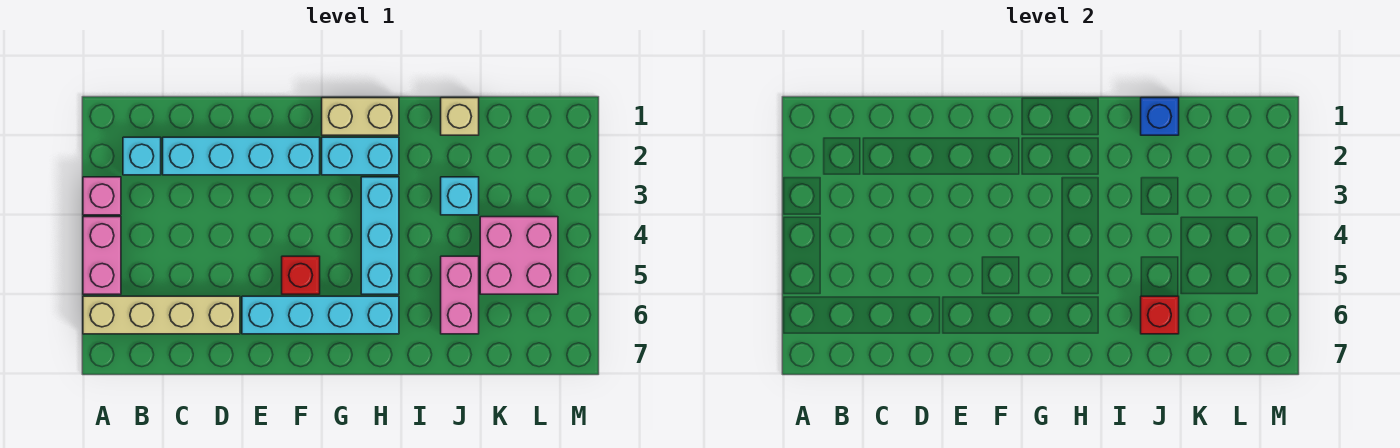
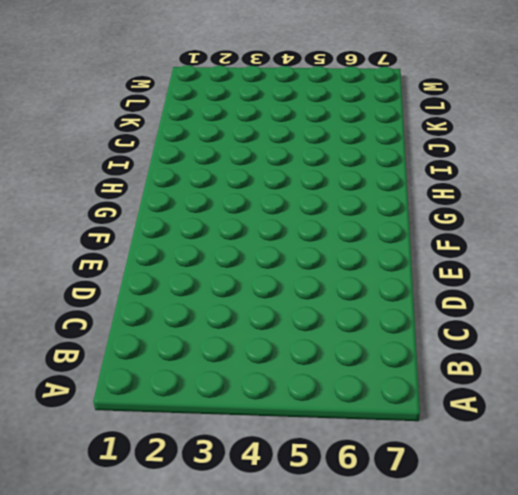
none -> pink 1x1 brick [83,177,121,215]
none -> pink 1x2 brick [83,217,121,294]
none -> tan 1x4 brick [83,296,240,334]

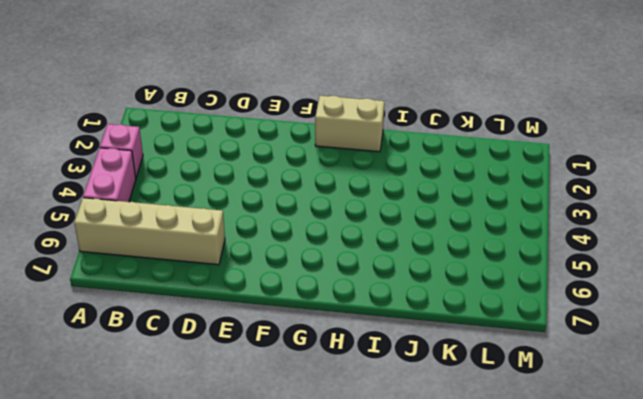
none -> cyan 1x1 brick [123,137,161,175]
none -> cyan 1x4 brick [163,137,320,175]
none -> cyan 1x4 brick [242,296,399,334]

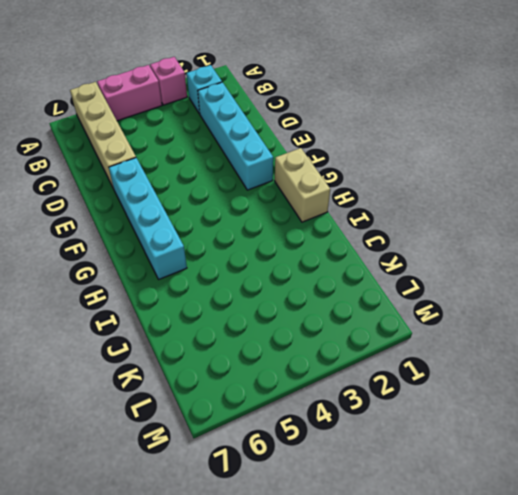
none -> red 1x1 brick [282,256,320,294]
none -> cyan 1x2 brick [322,137,399,175]
none -> cyan 1x3 brick [361,177,399,294]

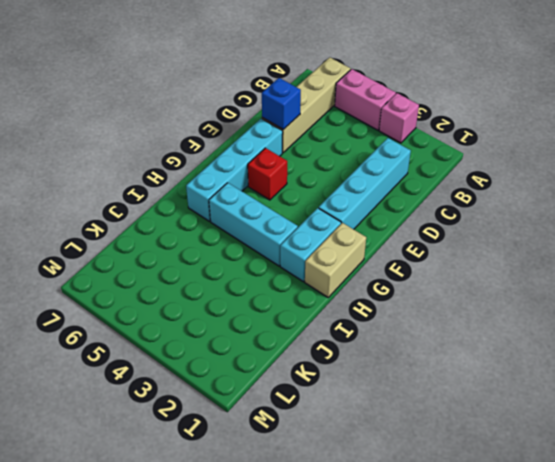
blue 1x1 brick [262,78,301,129] -> blue 1x1 brick moved to [1141,98,1179,135]
none -> cyan 1x1 brick [123,137,161,175]
none -> tan 1x1 brick [441,98,479,135]
none -> cyan 1x1 brick [441,177,479,215]

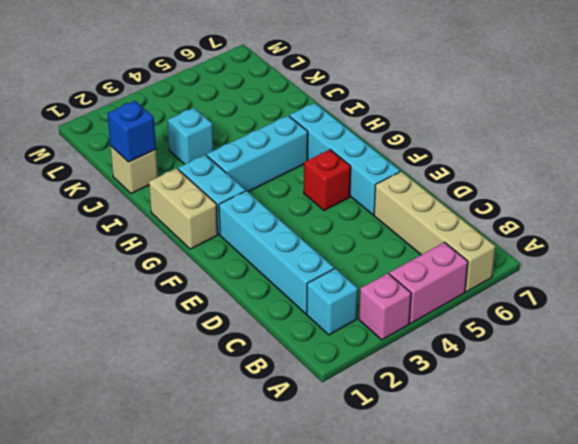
none -> pink 1x2 brick [441,256,479,334]
none -> pink 2x2 brick [480,217,558,294]
none -> red 1x1 brick [1141,296,1179,334]

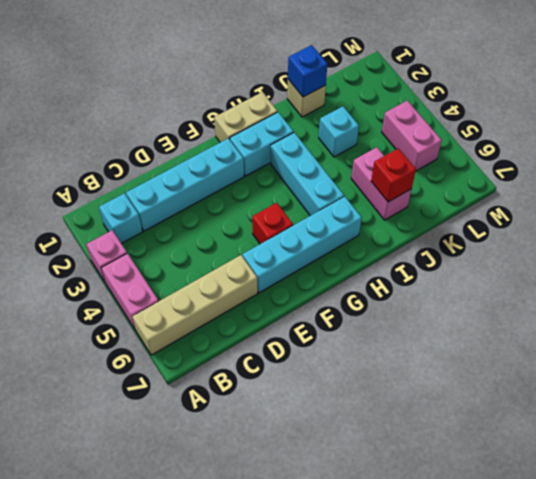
pink 1x2 brick [382,100,442,171] -> pink 2x2 brick [480,217,558,294]

